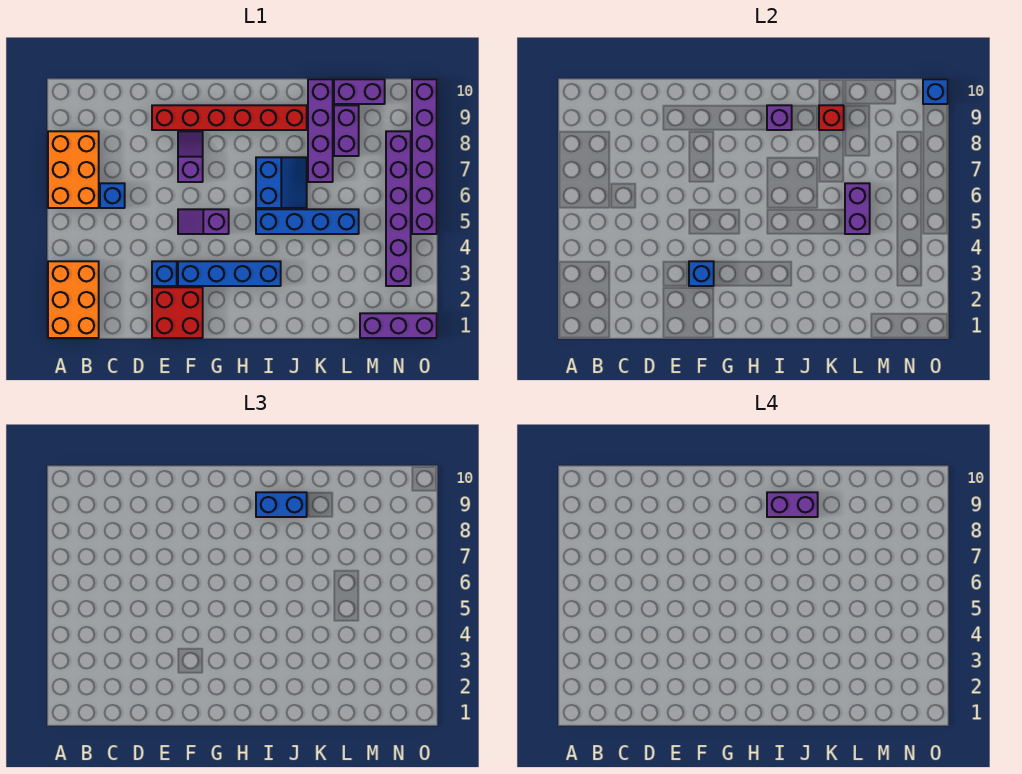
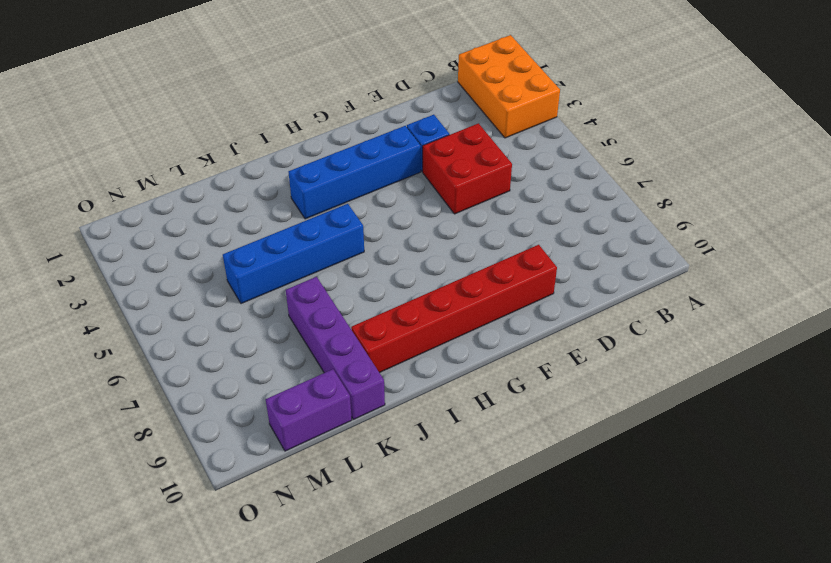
red 2x2 brick [423,123,512,214] -> red 2x2 brick moved to [152,287,203,338]
none -> orange 2x3 brick [48,131,99,208]
none -> blue 1x1 brick [100,183,125,208]
none -> purple 1x2 slope [178,209,229,234]

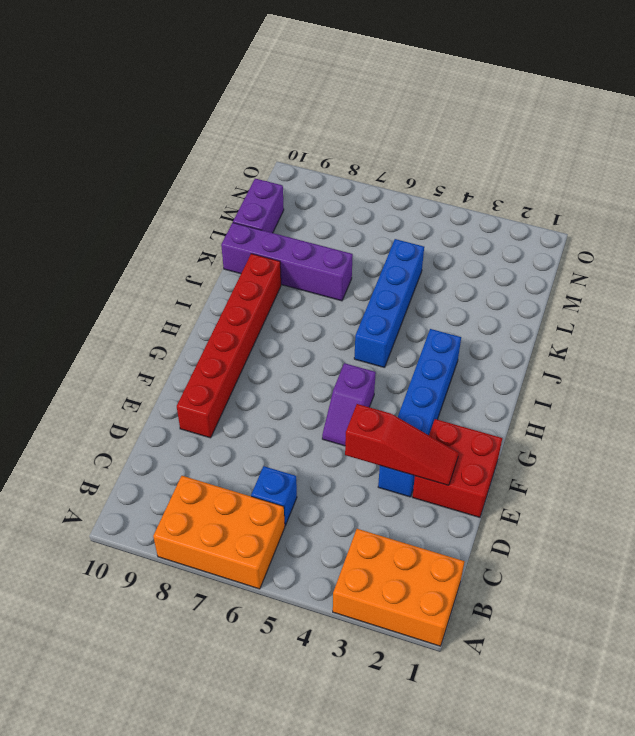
red 1x3 slope [345,404,459,485] -> none
none -> purple 1x2 slope [178,131,203,182]
none -> blue 2x2 slope [256,157,307,208]
none -> purple 1x2 brick [334,105,359,156]

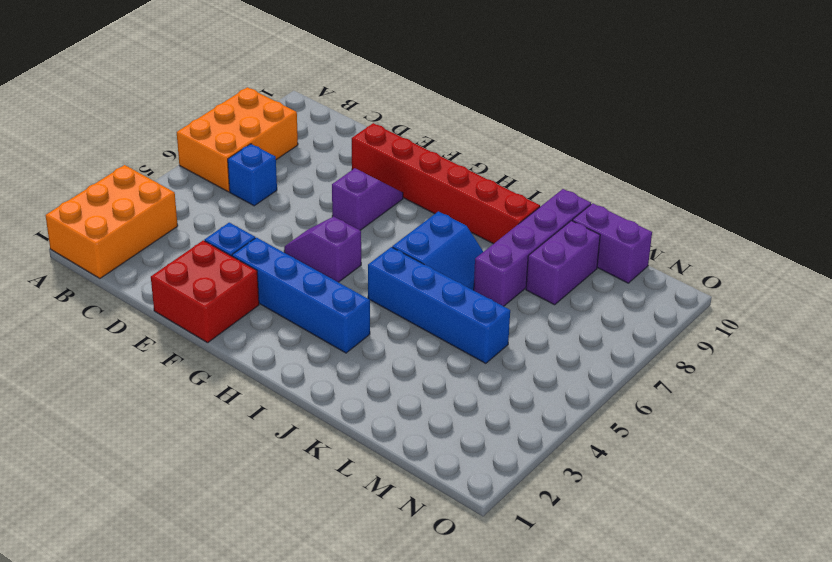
none -> purple 1x3 brick [360,313,437,338]
none -> purple 1x6 brick [386,131,411,286]
none -> purple 1x6 brick [412,79,437,234]

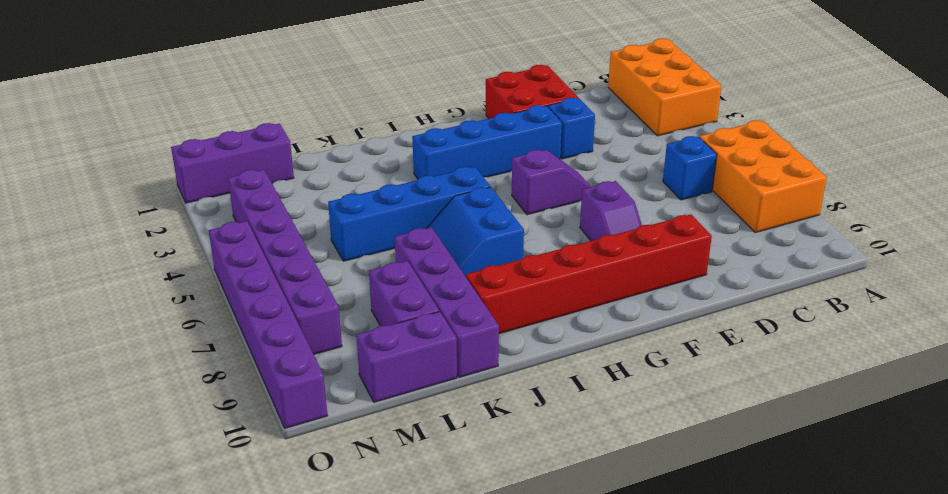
none -> blue 1x1 brick [689,261,714,286]
none -> purple 1x1 brick [767,105,792,130]
none -> red 1x1 brick [819,105,844,130]

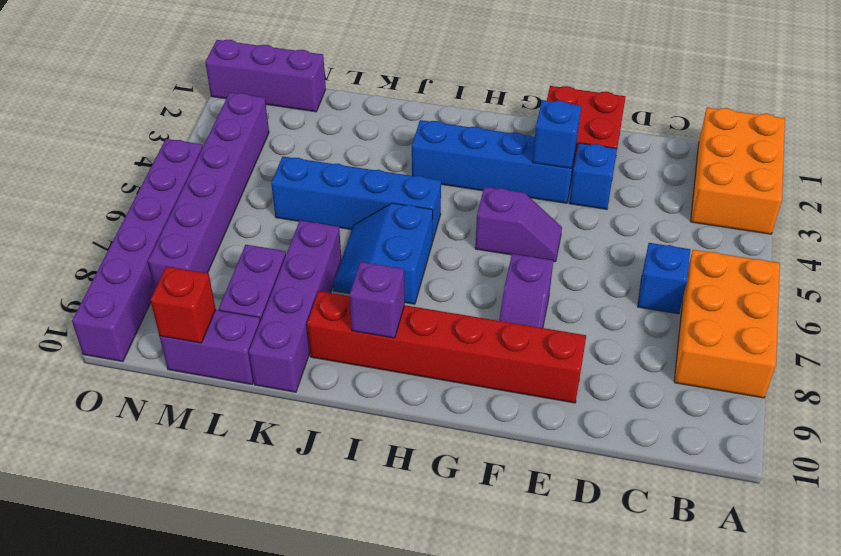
red 1x1 brick [150,266,216,343] -> red 1x1 brick moved to [819,105,844,130]
none -> purple 1x2 brick [845,183,870,234]
none -> blue 1x1 brick [923,79,948,104]
none -> blue 1x2 brick [256,492,307,517]

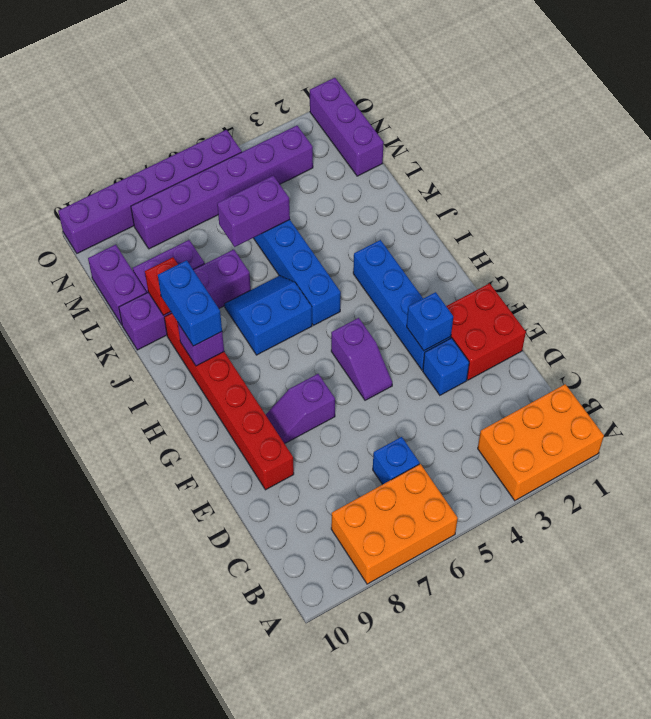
none -> blue 1x1 brick [923,79,948,104]
none -> purple 1x2 brick [767,492,818,517]

